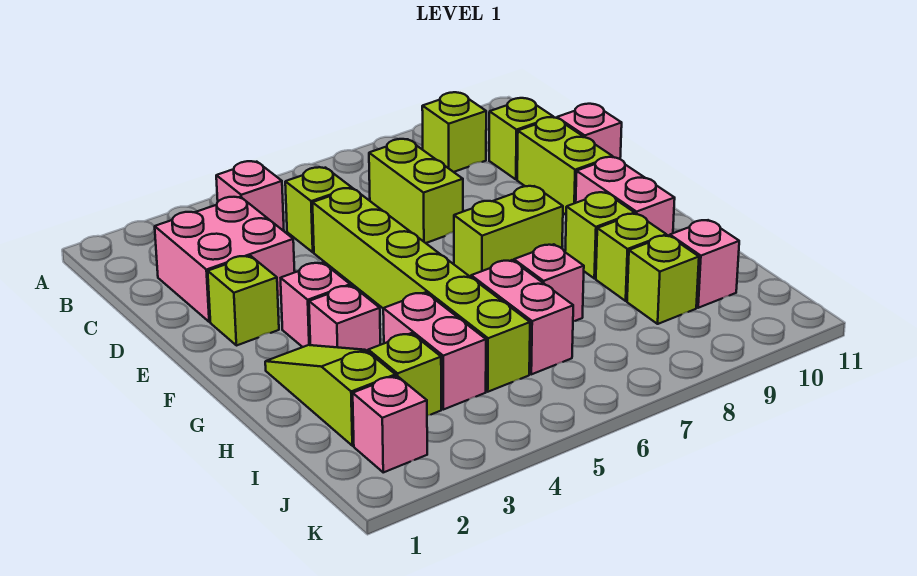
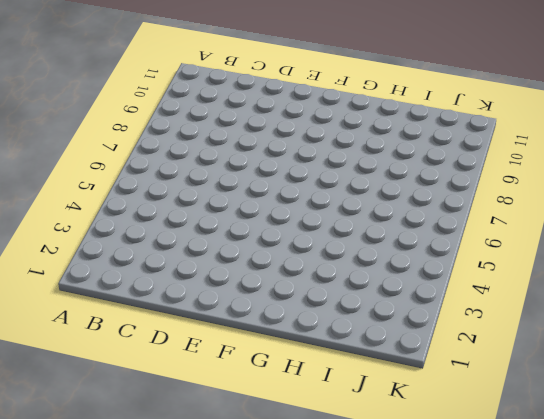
none -> pink 1x1 brick [216,161,284,231]
none -> lime 1x1 brick [422,92,486,172]
none -> pink 2x2 brick [155,197,295,322]

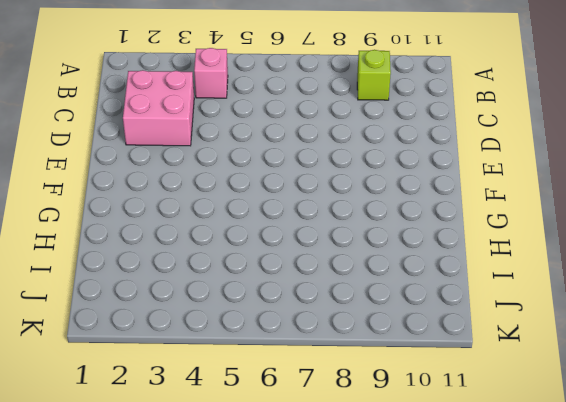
none -> lime 1x1 brick [285,167,352,252]
none -> lime 1x2 brick [369,139,463,243]
none -> lime 1x1 brick [489,98,553,180]

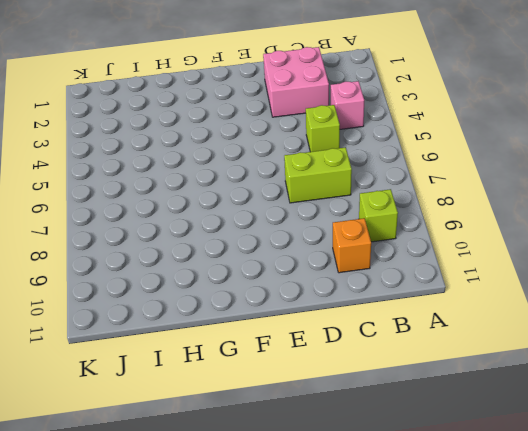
orange 1x1 brick [333,218,371,273] -> lime 1x1 brick [489,98,553,180]
none -> lime 1x6 brick [312,188,530,392]
none -> lime 1x2 brick [517,117,613,215]
none -> pink 1x1 brick [557,104,622,159]

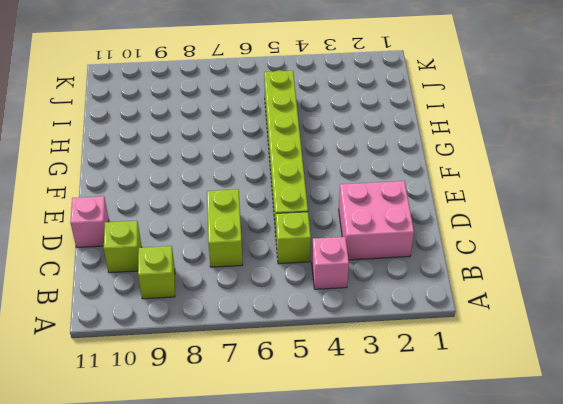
none -> lime 1x2 brick [517,117,613,215]
none -> lime 1x1 brick [208,256,279,346]
none -> pink 1x1 brick [281,262,350,347]

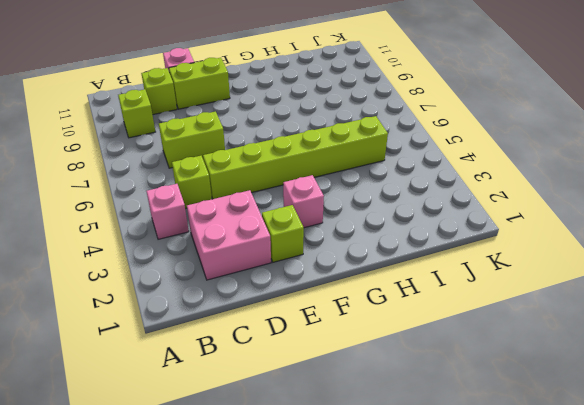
none -> lime 1x2 brick [454,186,563,277]
none -> pink 1x2 brick [576,157,675,236]
none -> lime 1x3 slope [265,345,395,446]

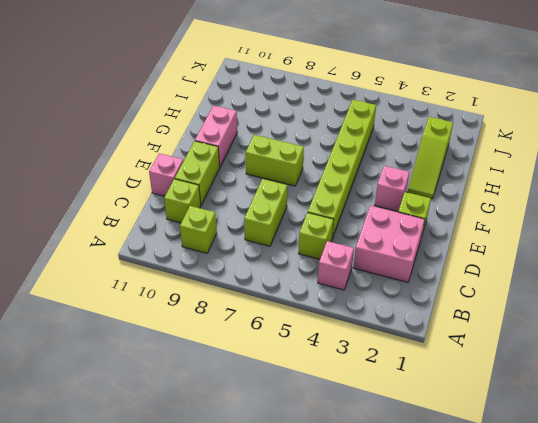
none -> pink 1x1 brick [309,285,380,352]
none -> lime 1x1 brick [565,192,635,279]
none -> pink 1x2 brick [383,292,486,410]

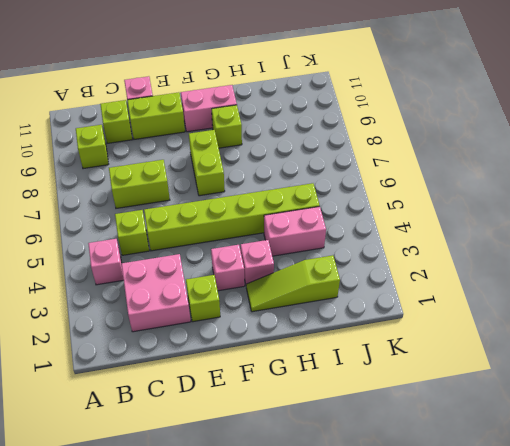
none -> pink 1x2 brick [471,260,573,374]
none -> pink 1x1 brick [514,244,584,321]
none -> lime 1x1 brick [596,214,666,301]

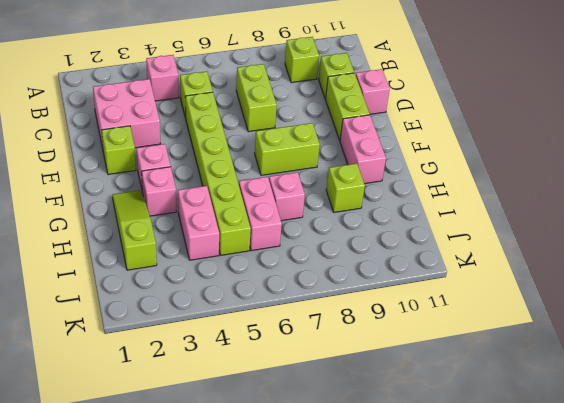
none -> lime 1x1 brick [565,192,635,279]
none -> lime 1x1 brick [368,333,441,416]
none -> lime 1x1 brick [627,235,699,324]

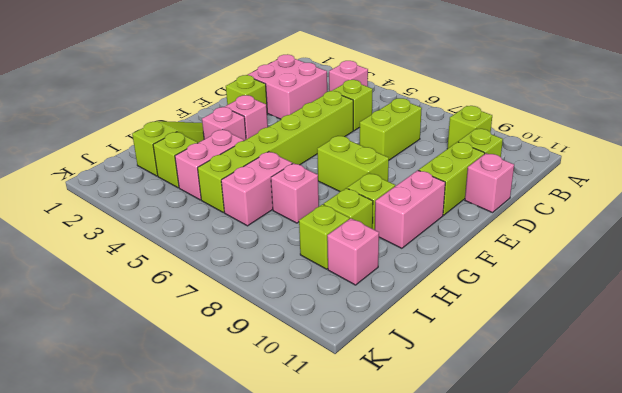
none -> pink 1x1 brick [353,376,427,472]

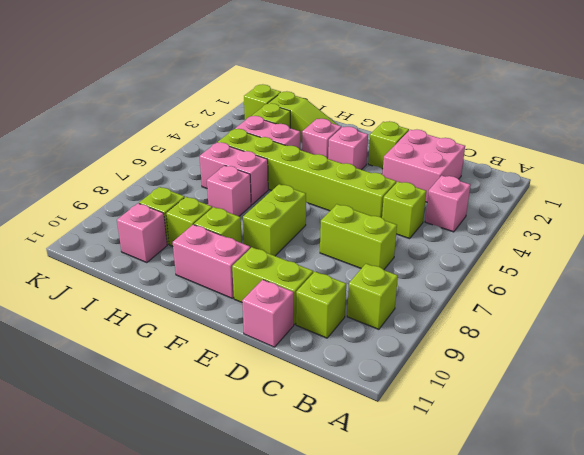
lime 1x1 brick [244,84,281,120] -> pink 1x1 brick [353,376,427,472]

